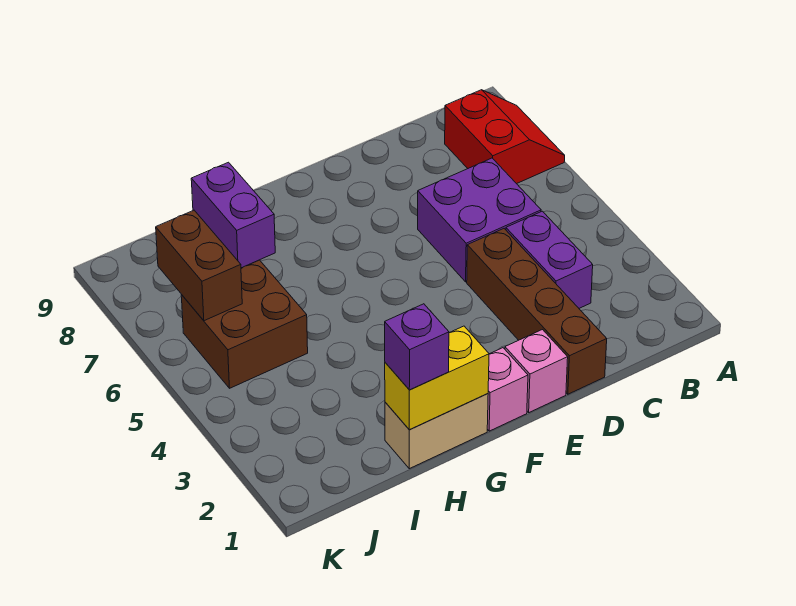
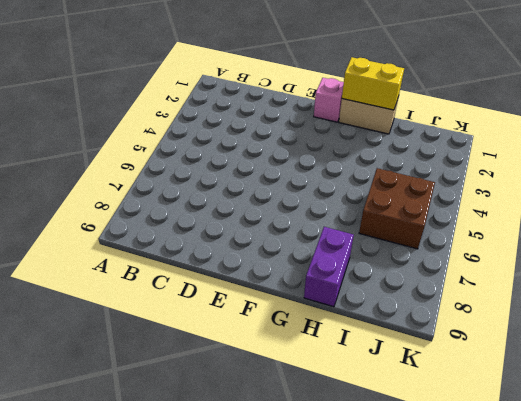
none -> red 2x2 slope [445,90,565,184]
none -> purple 1x2 brick [506,211,593,308]
none -> purple 2x2 brick [418,158,541,282]

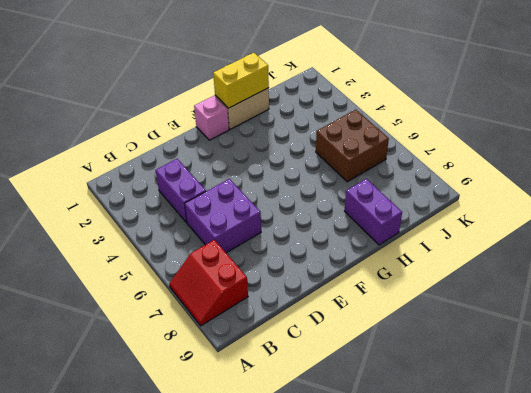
none -> brown 1x4 brick [467,229,607,394]
none -> pink 1x1 brick [505,330,568,412]
none -> brown 1x2 brick [156,210,242,321]

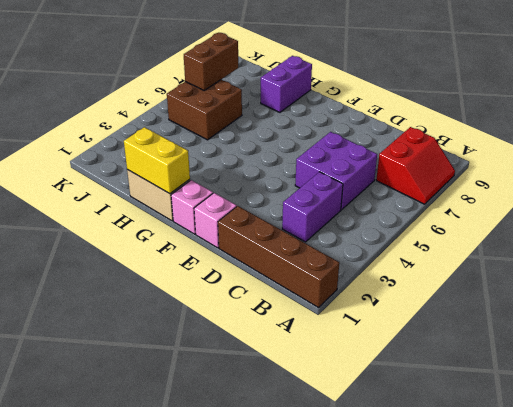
brown 1x4 brick [218,206,339,308] -> brown 1x4 brick turned to [467,229,607,394]
none -> purple 1x1 brick [385,304,449,390]

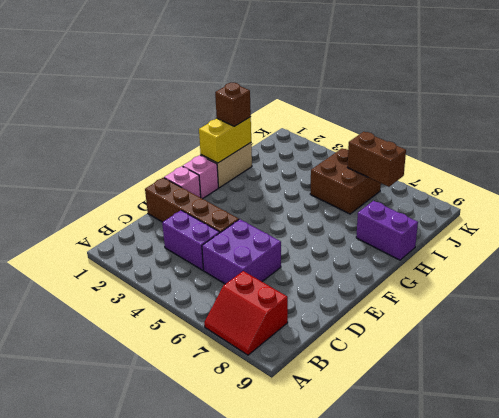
brown 1x1 brick [215,83,251,126] -> purple 1x1 brick [385,304,449,390]

